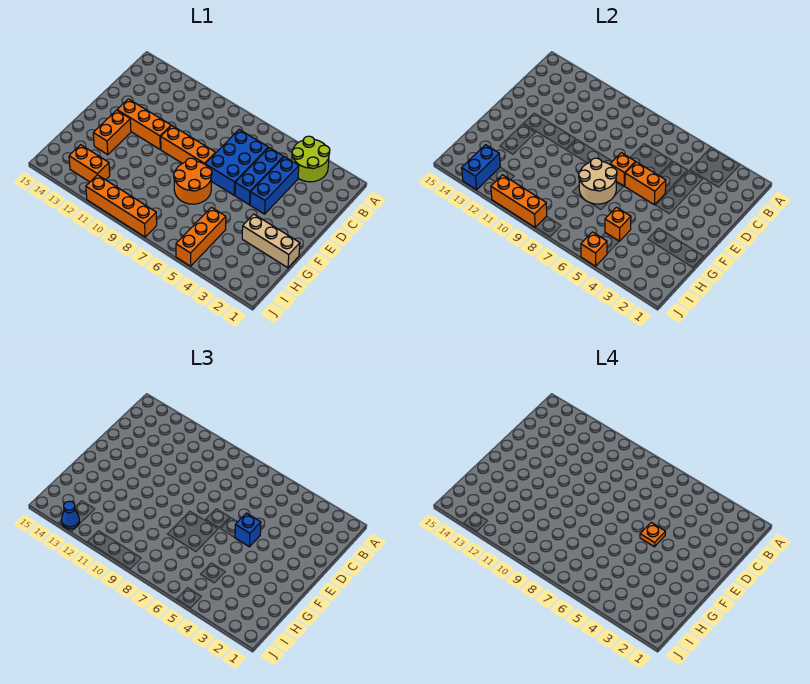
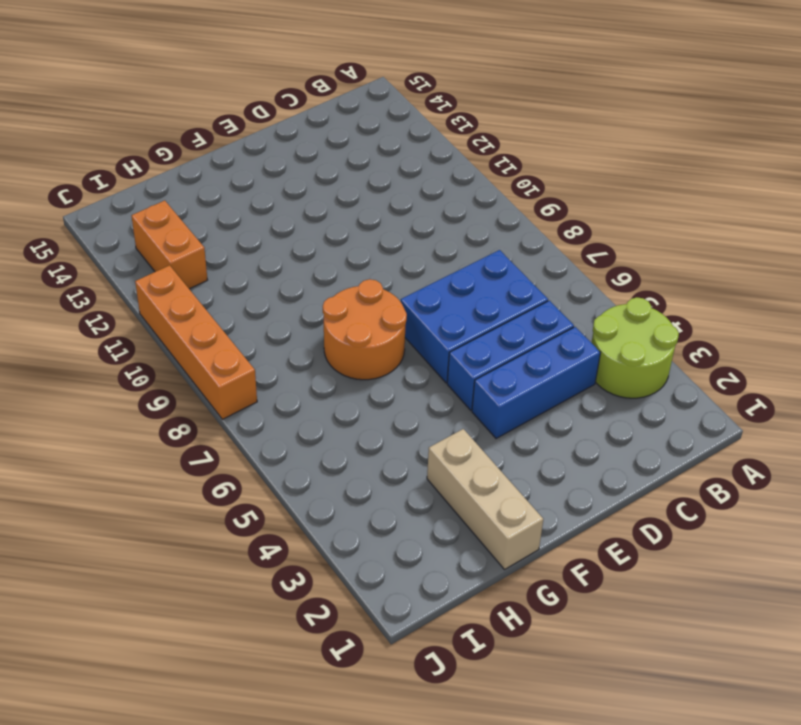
none -> orange 1x3 brick [161,126,216,164]
none -> orange 1x3 brick [117,99,171,149]
none -> orange 1x2 brick [93,110,131,155]

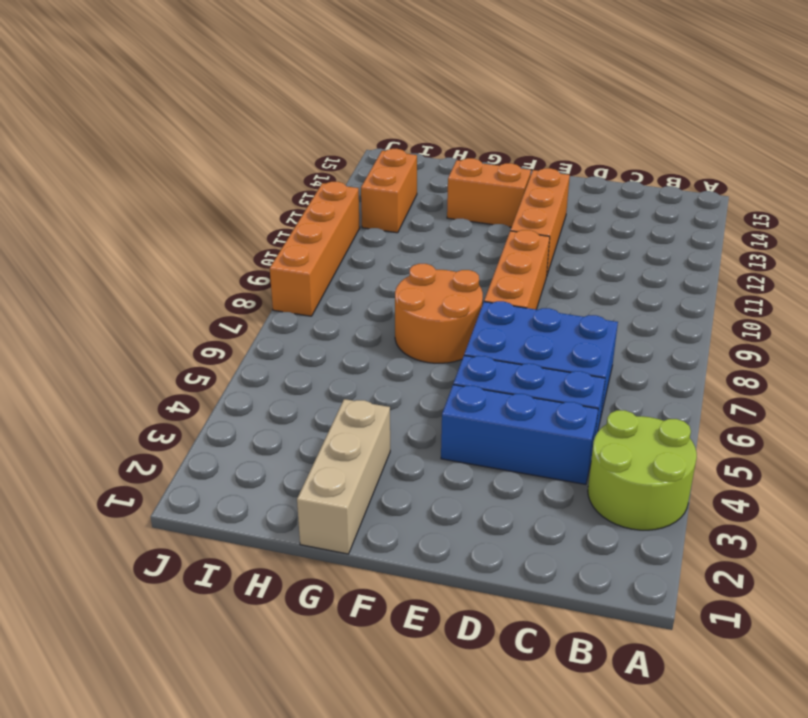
none -> orange 1x3 brick [176,207,226,266]
none -> orange 1x2 brick [625,162,666,205]
none -> orange 1x1 brick [610,153,636,186]

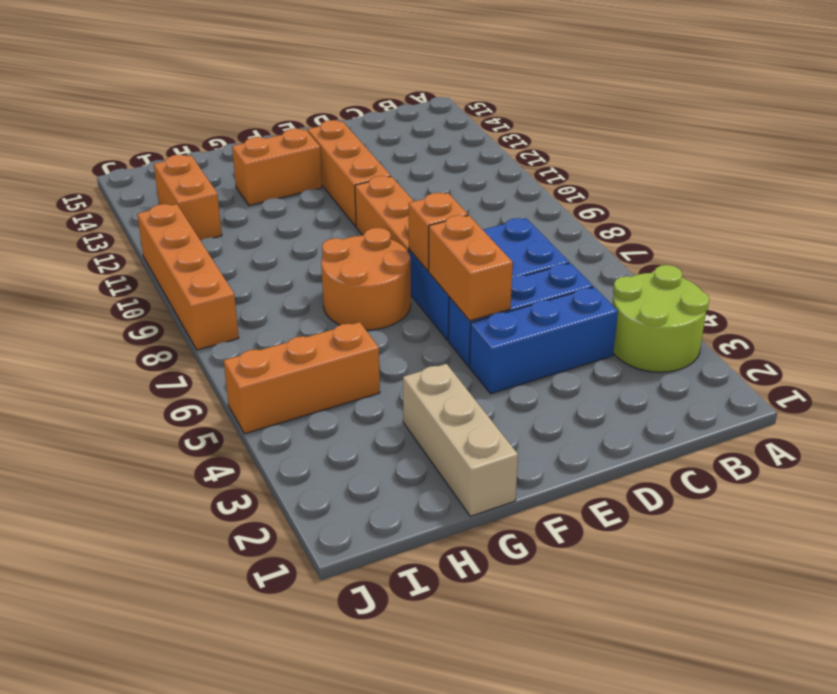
none -> tan 2x2 round brick [579,158,617,204]
none -> orange 1x1 brick [605,207,631,241]
none -> blue 1x2 brick [462,145,500,190]

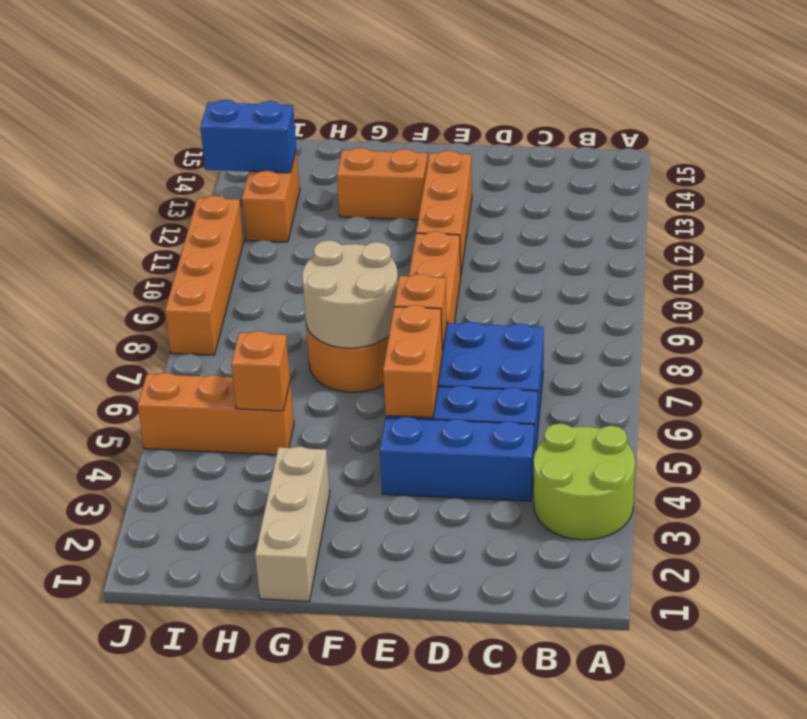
none -> orange 1x1 brick [581,232,607,266]
none -> orange 1x3 brick [491,175,547,227]
none -> blue 1x1 brick [235,513,261,547]

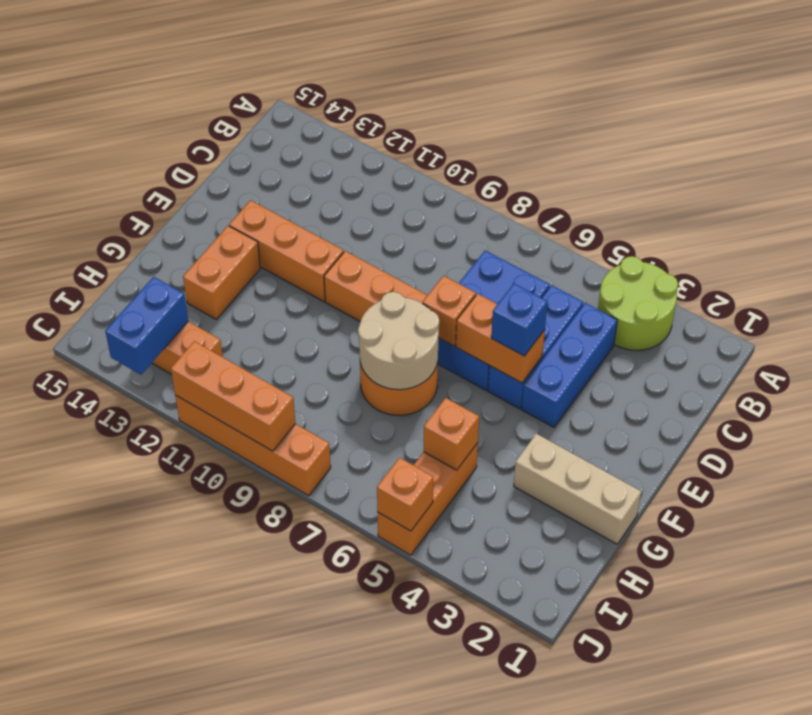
none -> blue 1x1 cone [61,501,79,529]
none -> orange 1x1 plate [640,523,665,547]

